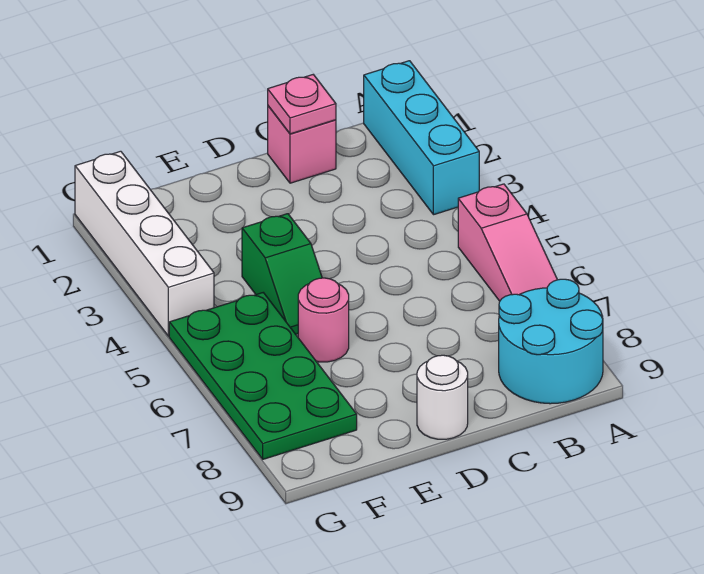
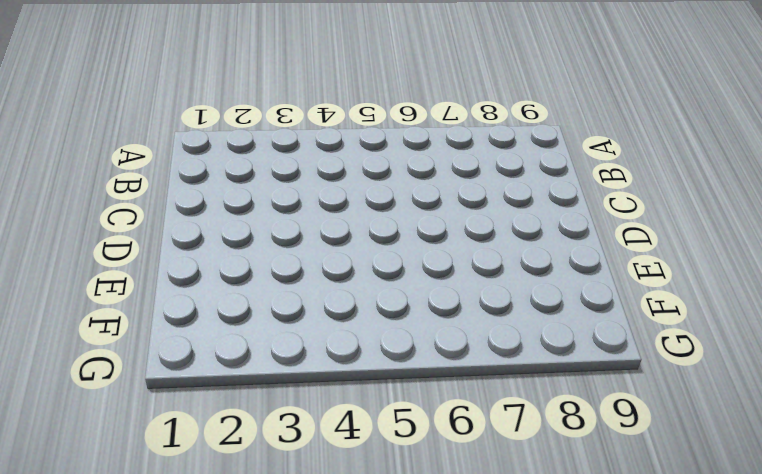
none -> cyan 1x3 brick [364,61,479,215]
none -> pink 1x3 slope [458,184,557,301]

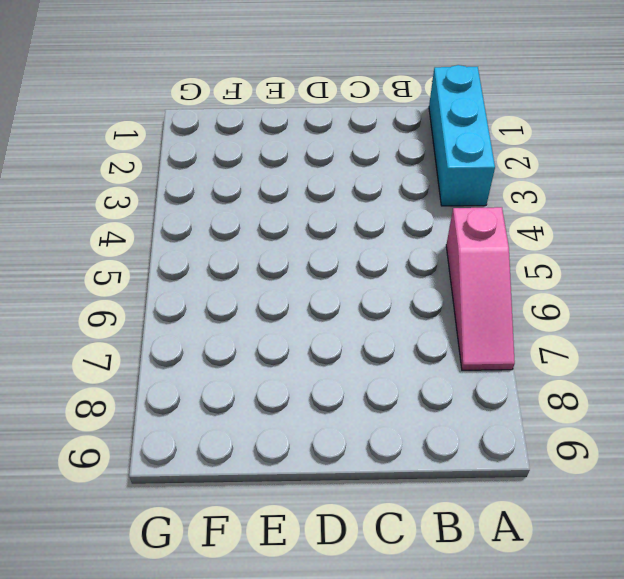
none -> cyan 2x2 round brick [499,279,603,404]
none -> pink 1x1 brick [268,106,336,183]

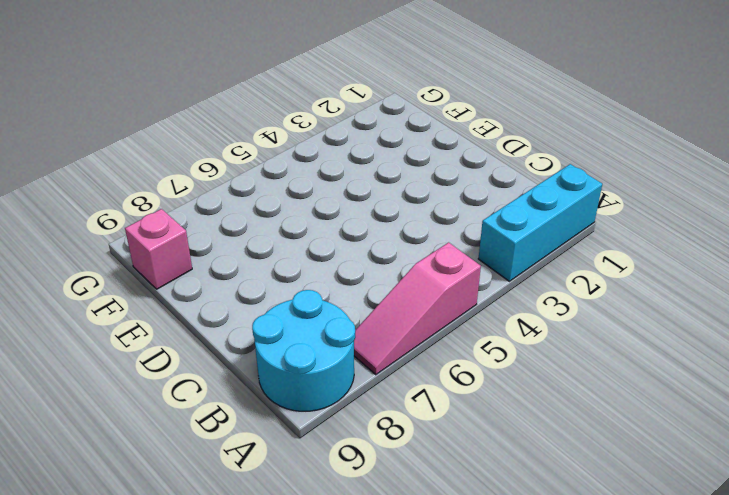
pink 1x1 brick [125,209,192,289] -> pink 1x1 brick moved to [268,106,336,183]
none -> white 1x1 round brick [417,355,468,439]
none -> green 1x2 slope [242,214,322,334]

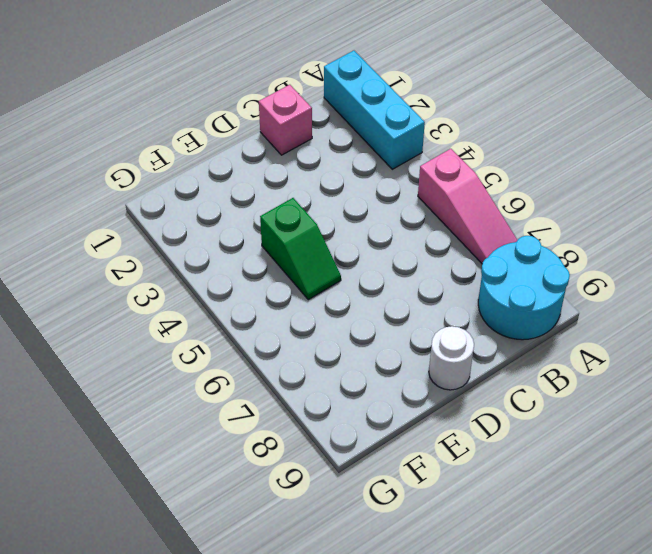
none -> pink 1x1 round brick [298,278,349,362]
none -> green 2x4 plate [169,293,357,459]

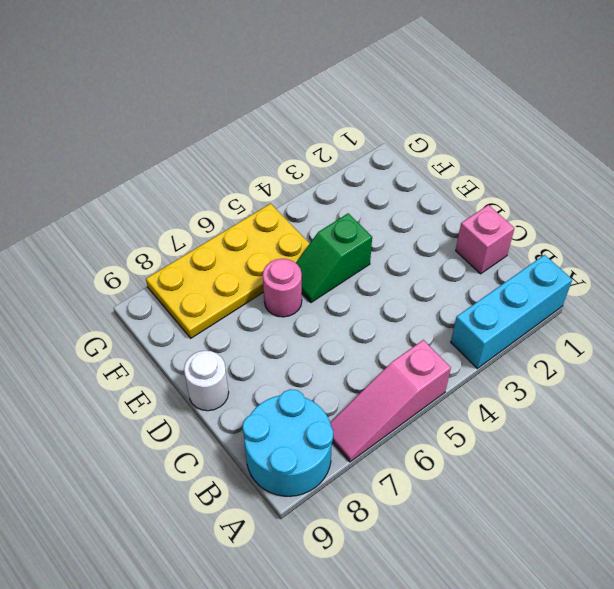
yellow 2x4 plate [146,204,310,338] -> green 2x4 plate [169,293,357,459]
none -> white 1x4 brick [75,151,214,336]
none -> pink 1x1 plate [268,75,336,134]

